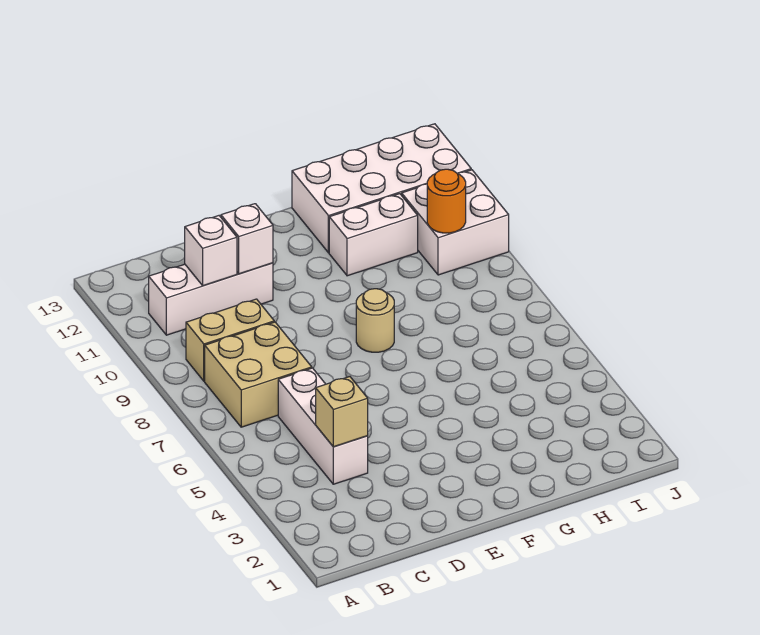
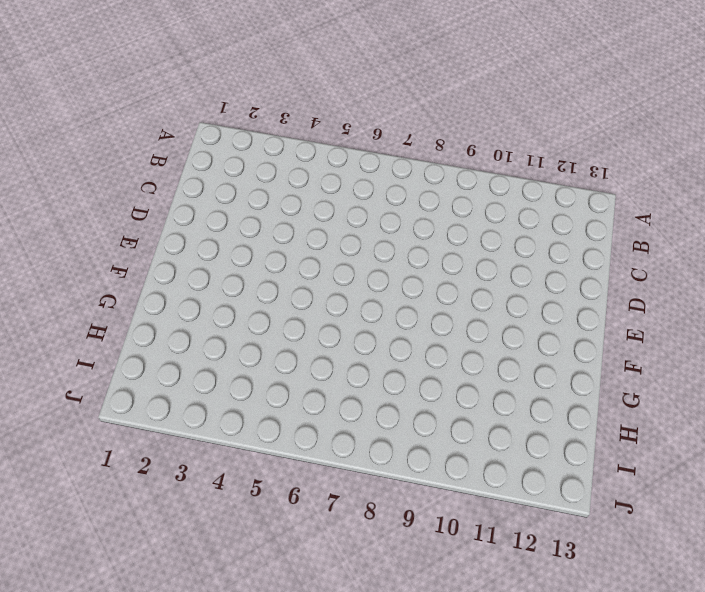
none -> tan 2x2 brick [205,322,312,427]
none -> tan 1x2 brick [186,299,274,381]
none -> white 1x3 brick [149,263,273,335]

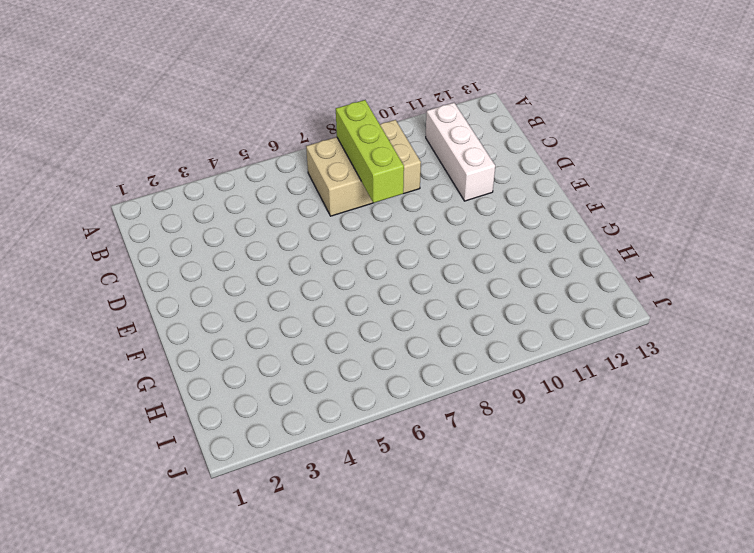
lime 1x3 brick [336,100,404,203] -> none
none -> white 1x3 brick [278,368,368,484]
none -> tan 1x1 round brick [356,289,394,352]
none -> white 1x2 brick [329,194,418,276]

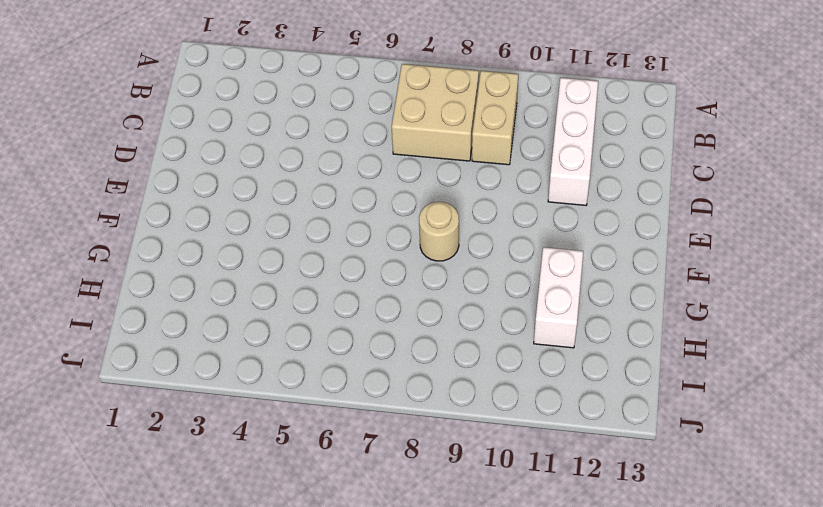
none -> white 1x3 brick [278,368,368,484]
none -> white 2x4 brick [292,124,471,253]
none -> white 2x2 brick [402,170,509,275]

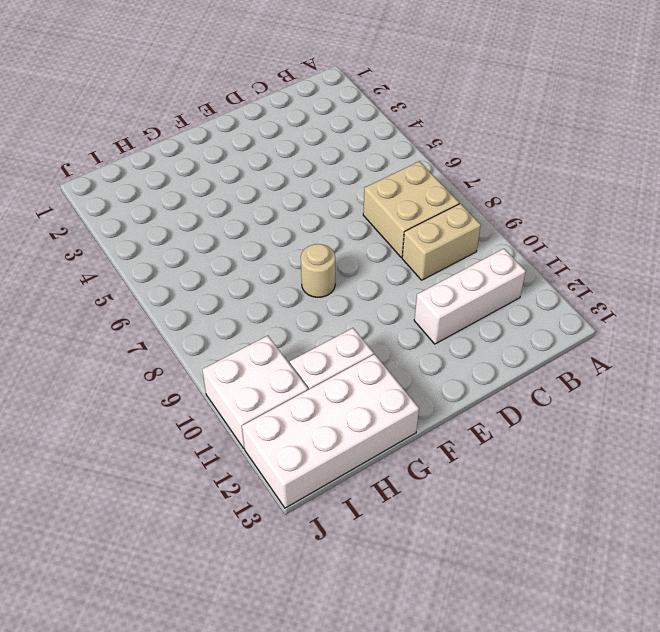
none -> white 1x3 brick [278,368,368,484]
none -> tan 1x1 brick [316,377,368,447]
none -> white 1x1 brick [185,216,237,286]

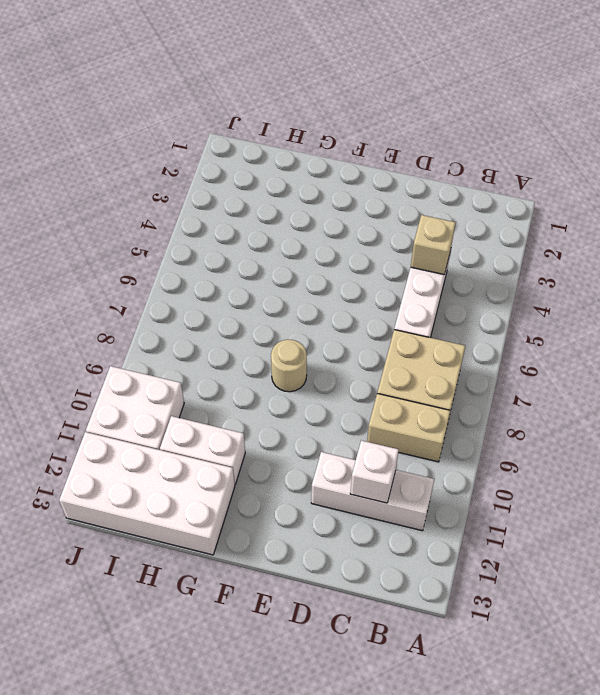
none -> white 1x1 brick [221,204,273,274]
none -> orange 1x1 round brick [427,169,466,233]

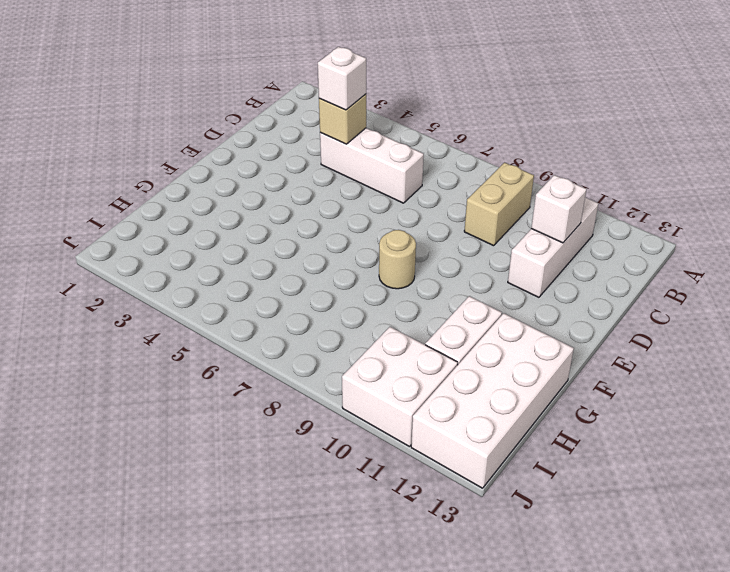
white 1x1 brick [318,47,366,110] -> white 1x1 brick moved to [221,204,273,274]
none -> tan 2x2 brick [205,322,312,427]
none -> orange 1x1 round brick [427,169,466,233]

